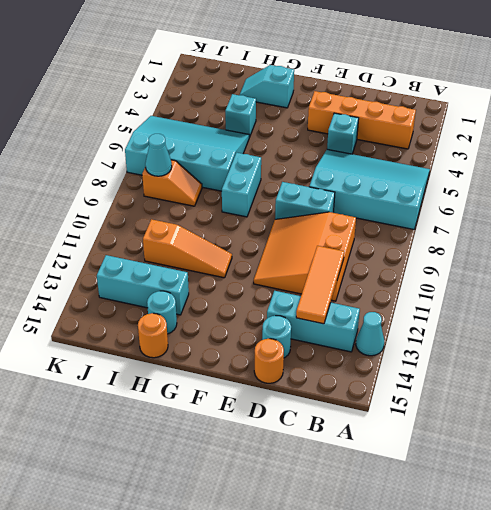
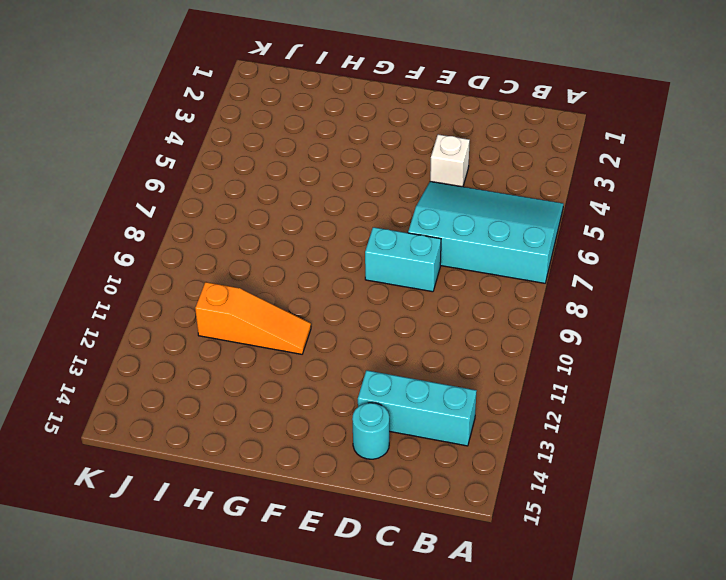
white 1x1 brick [430,134,470,187] -> cyan 1x1 brick [327,113,359,154]
none -> cyan 1x1 cone [356,312,384,356]
none -> orange 1x4 brick [308,91,416,149]
none -> orange 3x3 slope [254,212,356,301]

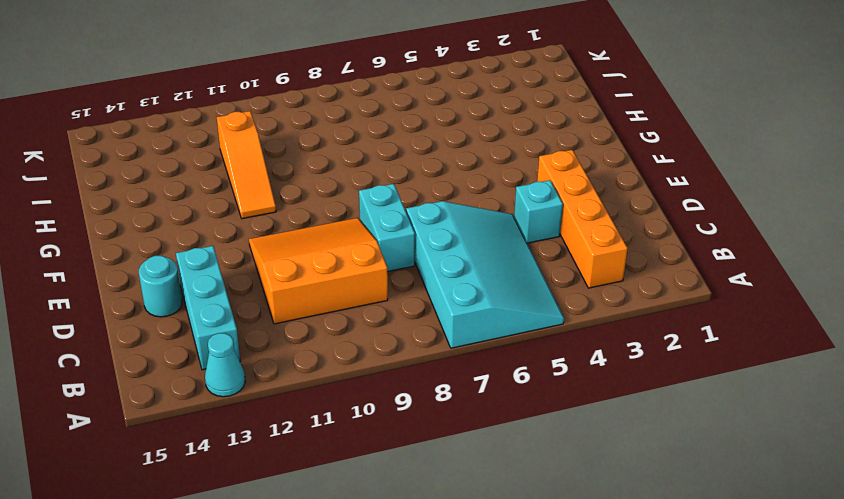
none -> orange 1x1 round brick [254,339,284,383]
none -> cyan 1x2 slope [240,65,294,108]
none -> cyan 1x2 brick [222,153,261,217]

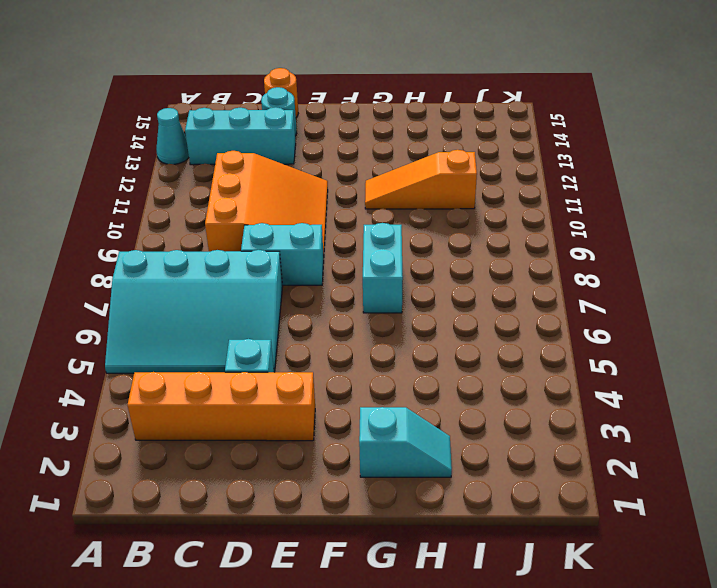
none -> cyan 1x1 brick [225,94,256,137]
none -> cyan 3x4 slope [125,116,249,191]
none -> cyan 1x3 brick [97,255,189,315]

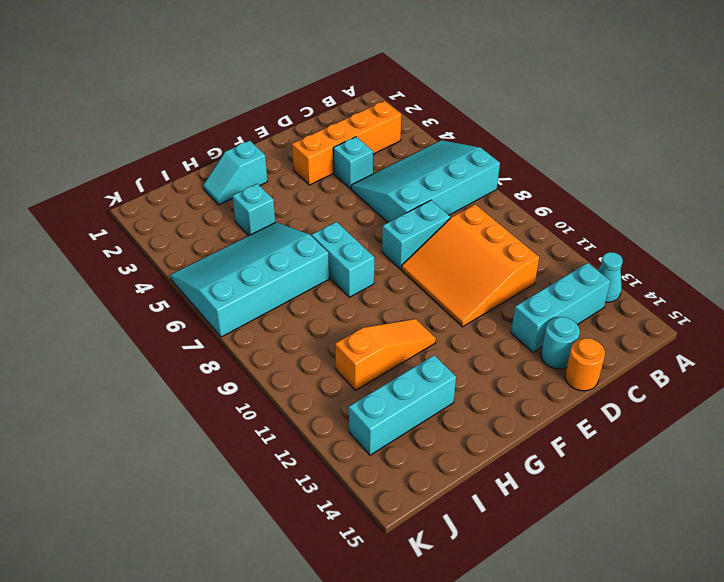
none -> cyan 1x1 round brick [147,291,177,334]
none -> orange 1x1 round brick [138,313,168,358]
none -> orange 1x2 slope [142,160,202,206]

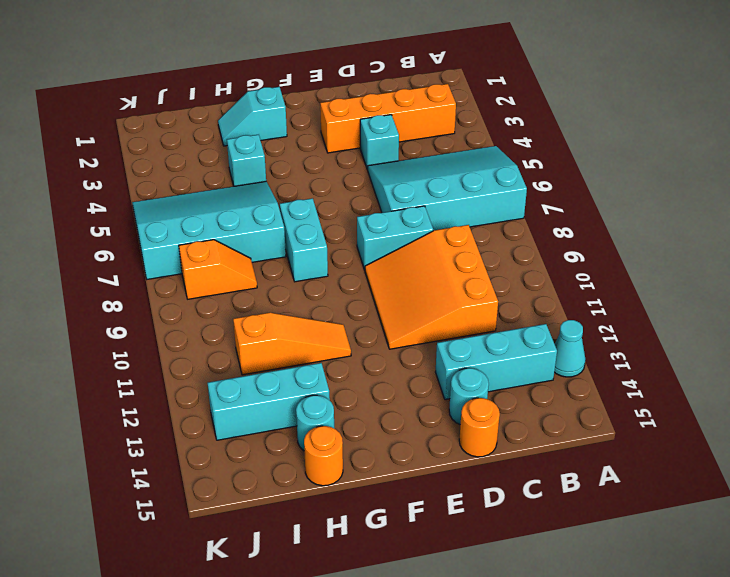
none -> orange 1x3 tile [296,246,344,324]
none -> cyan 1x1 cone [145,134,172,176]

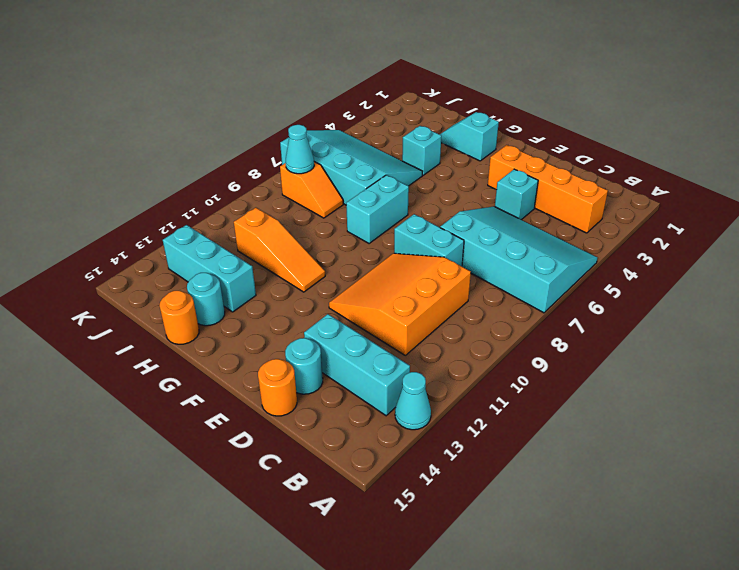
none -> orange 1x3 tile [296,246,344,324]

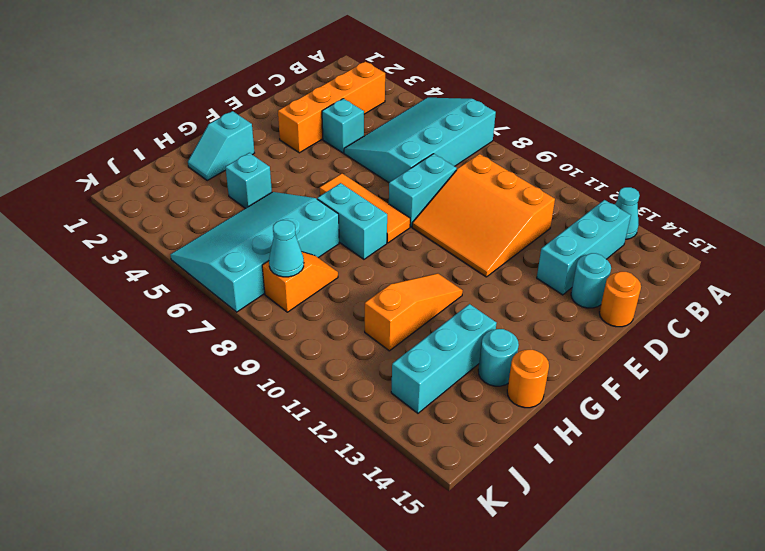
orange 1x3 tile [320,174,410,243] -> orange 1x3 tile moved to [296,246,344,324]

